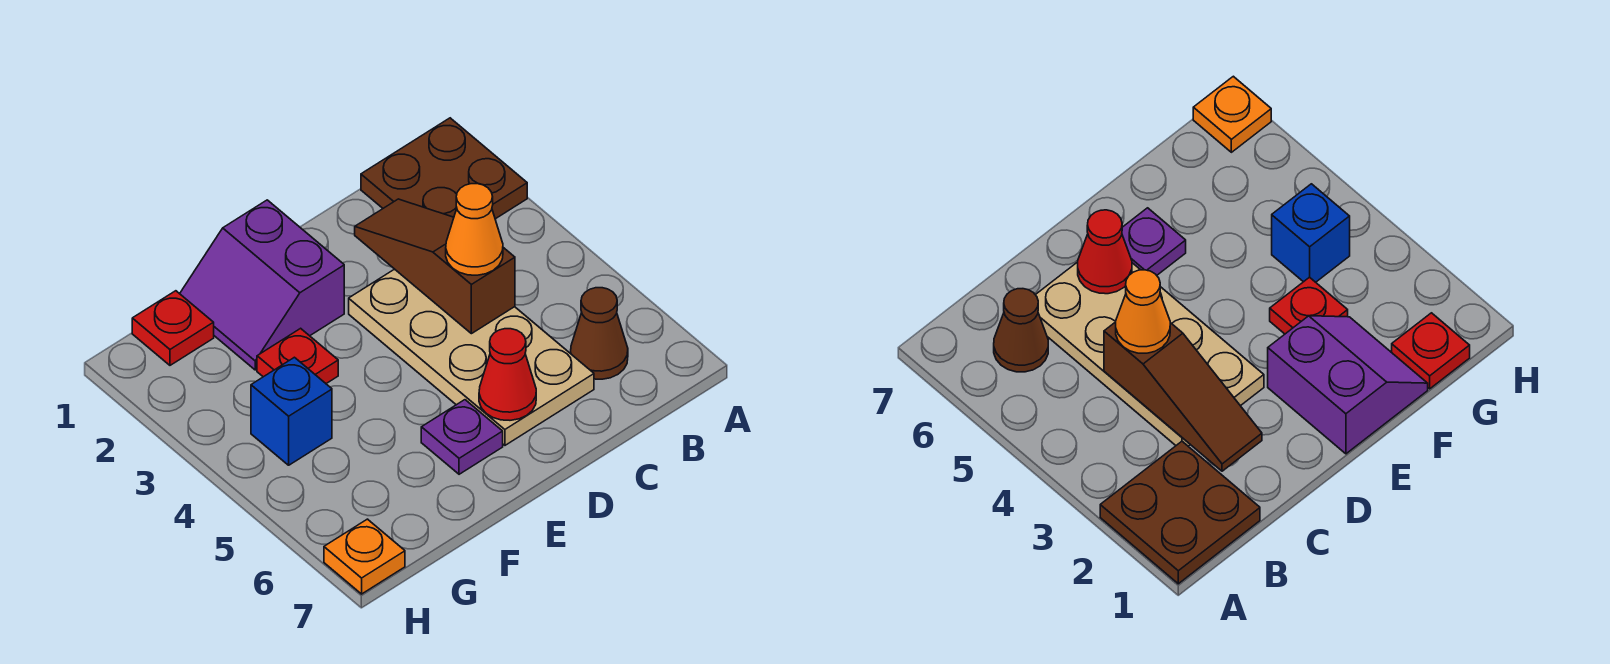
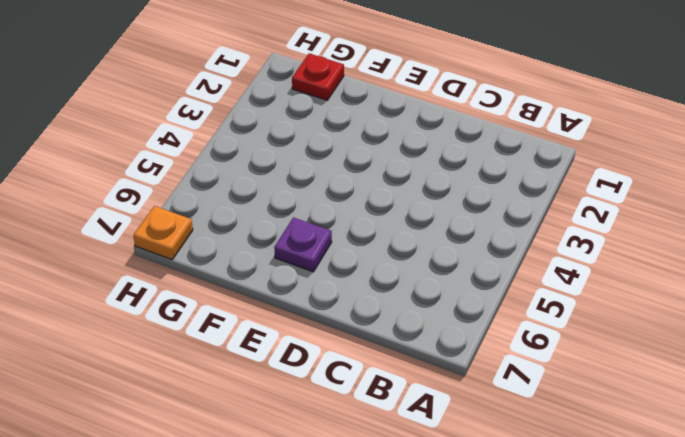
none -> brown 2x2 plate [361,118,527,219]
none -> brown 1x1 cone [571,288,628,379]
none -> tan 2x4 plate [349,269,594,445]

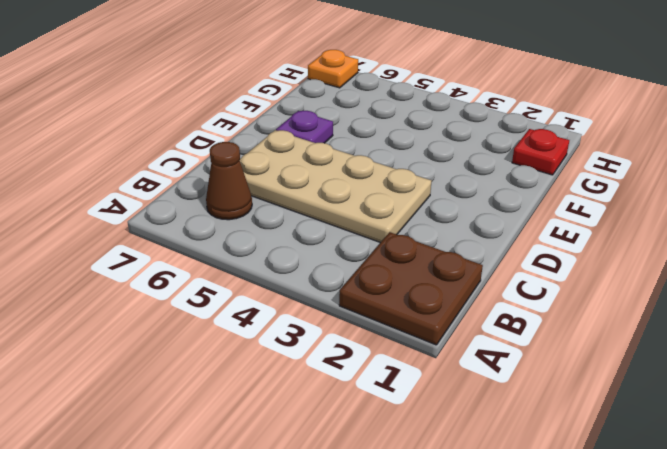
none -> purple 2x2 slope [180,200,344,370]
none -> red 1x1 plate [257,328,338,384]
none -> blue 1x1 brick [251,357,332,465]

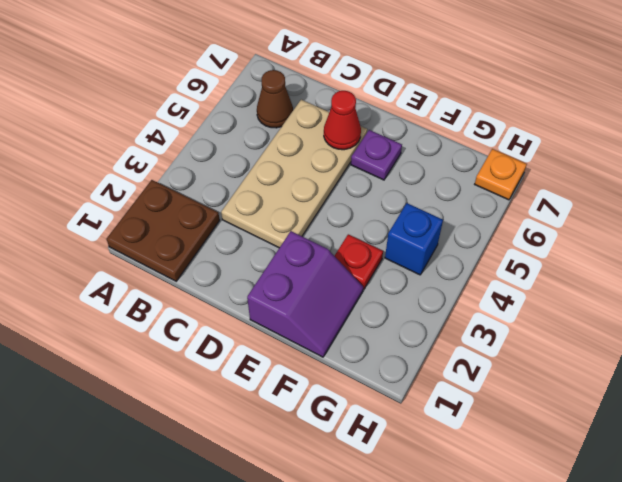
none -> red 1x1 plate [132,291,214,365]
none -> brown 1x3 slope [355,199,515,334]
none -> orange 1x1 cone [446,184,503,275]

